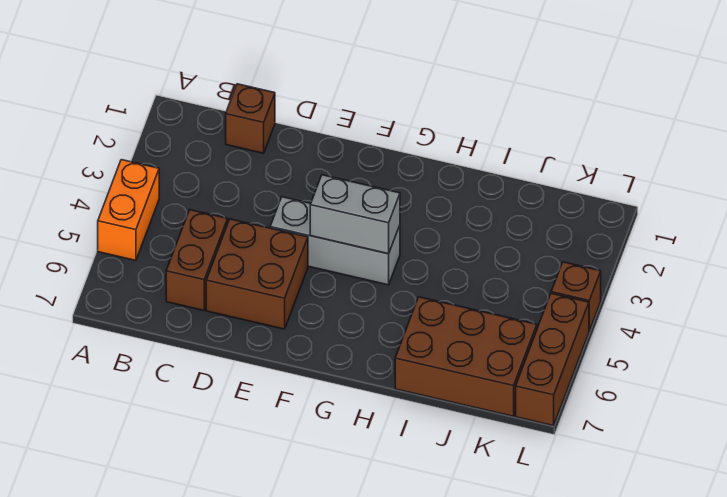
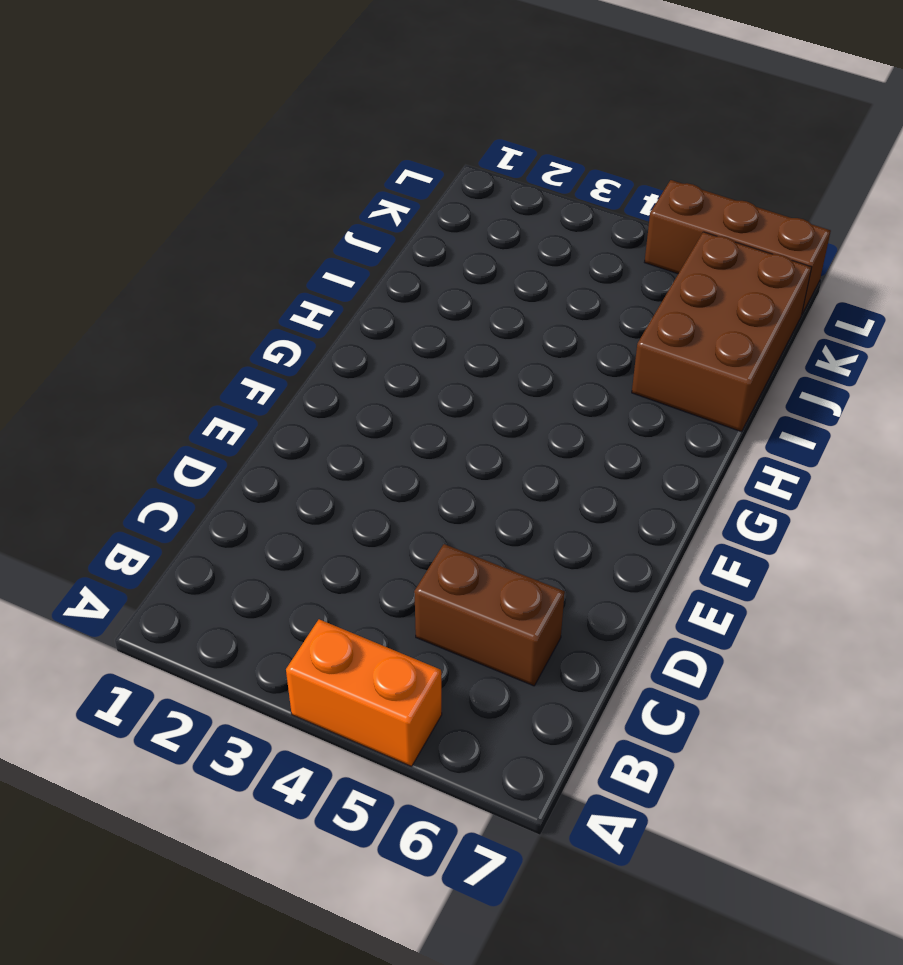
none -> brown 1x1 brick [226,84,275,153]
none -> brown 2x2 brick [206,219,308,329]

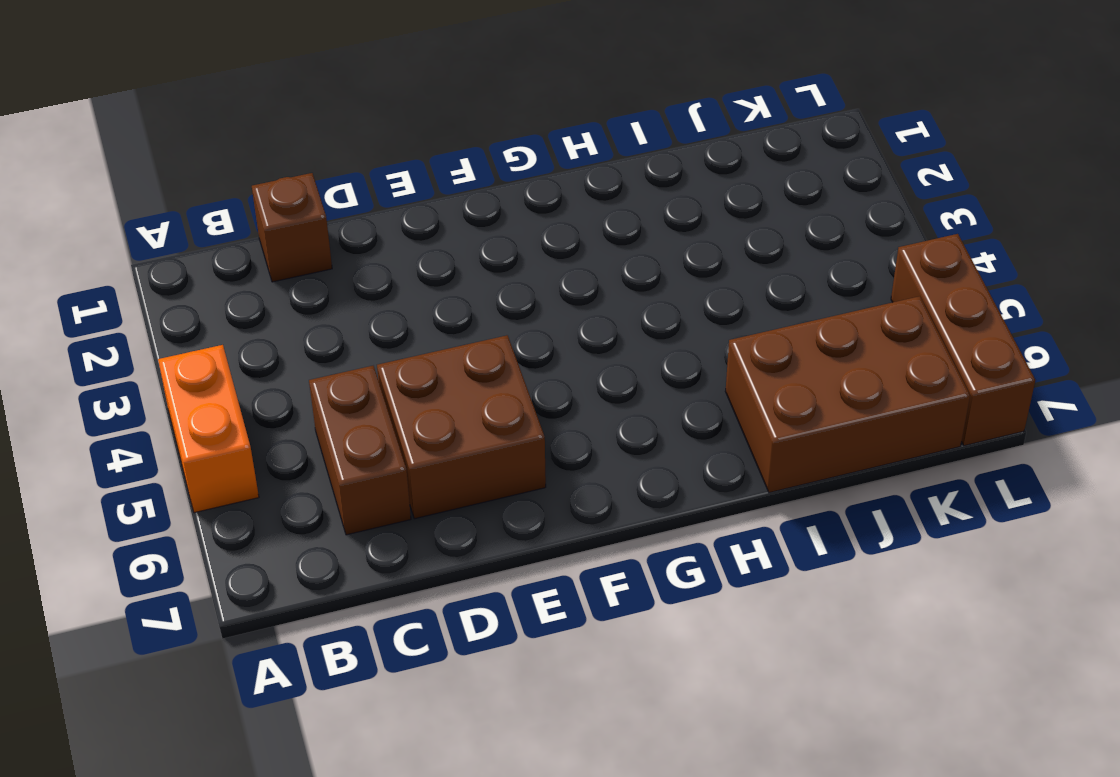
none -> grey 1x3 brick [270,197,400,285]
none -> brown 1x1 brick [551,262,601,331]

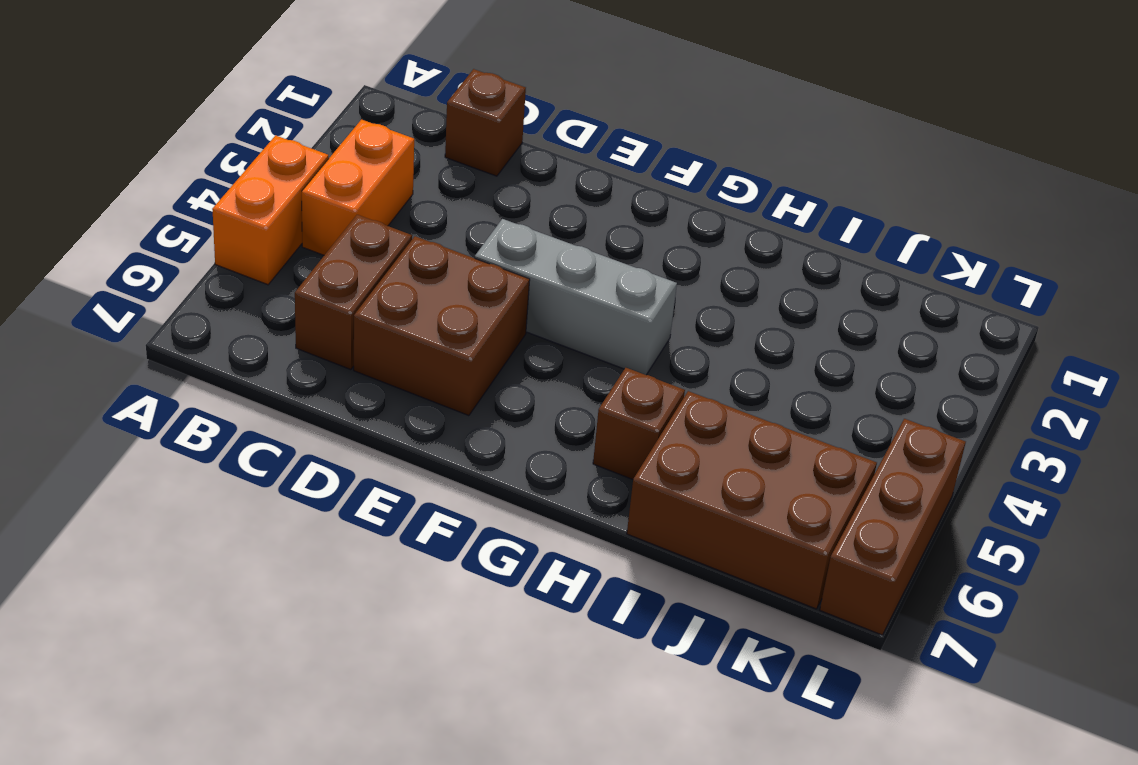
orange 1x2 brick [302,120,414,255] -> none
brown 1x1 brick [593,368,685,479] -> brown 1x1 brick moved to [551,262,601,331]
none -> grey 1x2 brick [310,175,400,254]

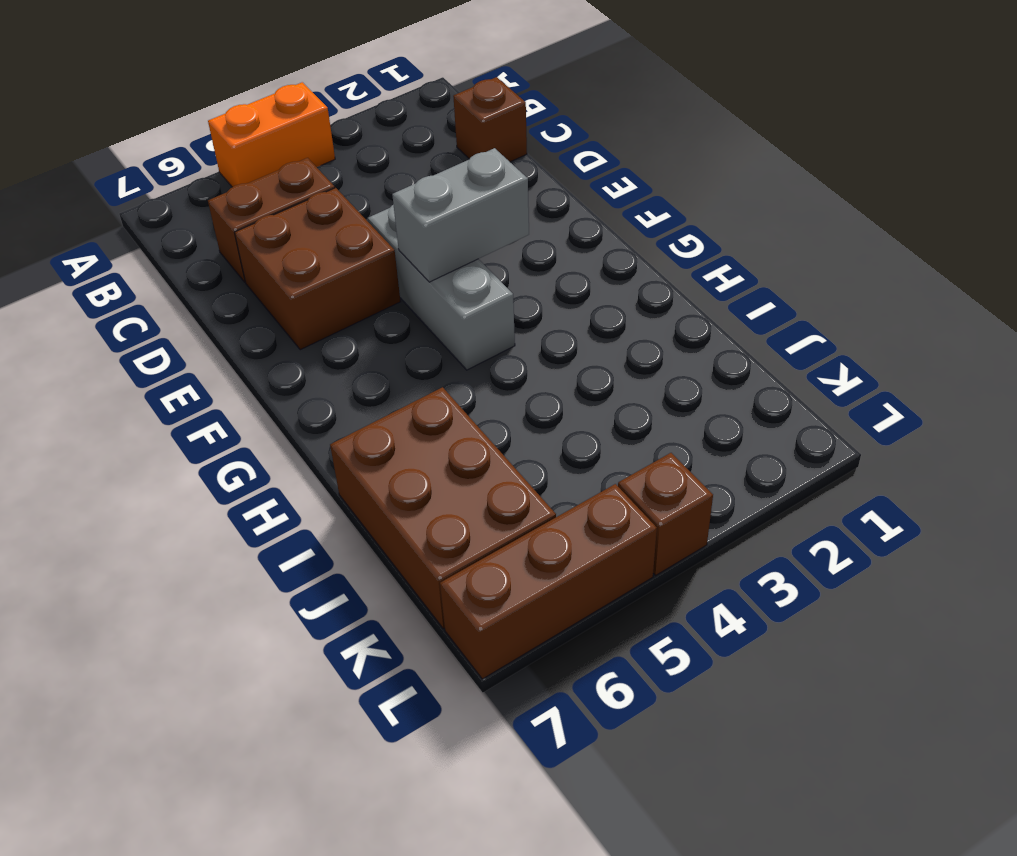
grey 1x2 brick [392,148,529,282] -> grey 1x2 brick turned to [310,175,400,254]

